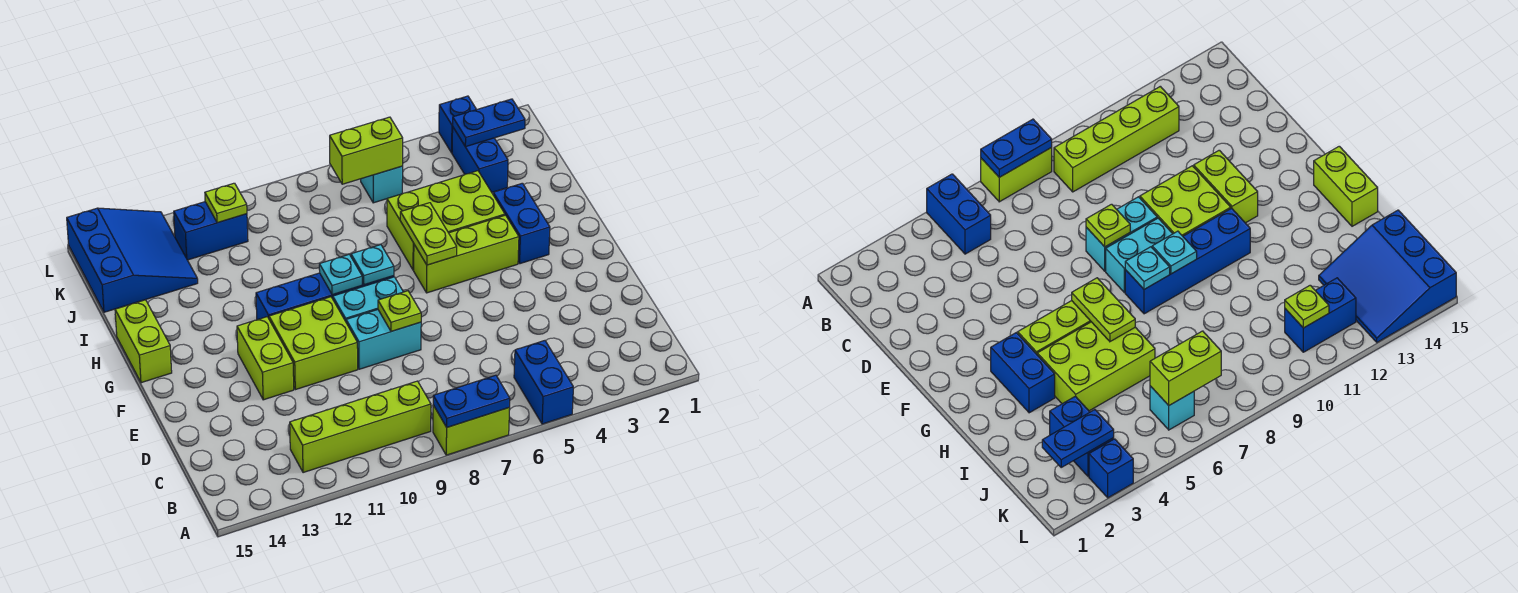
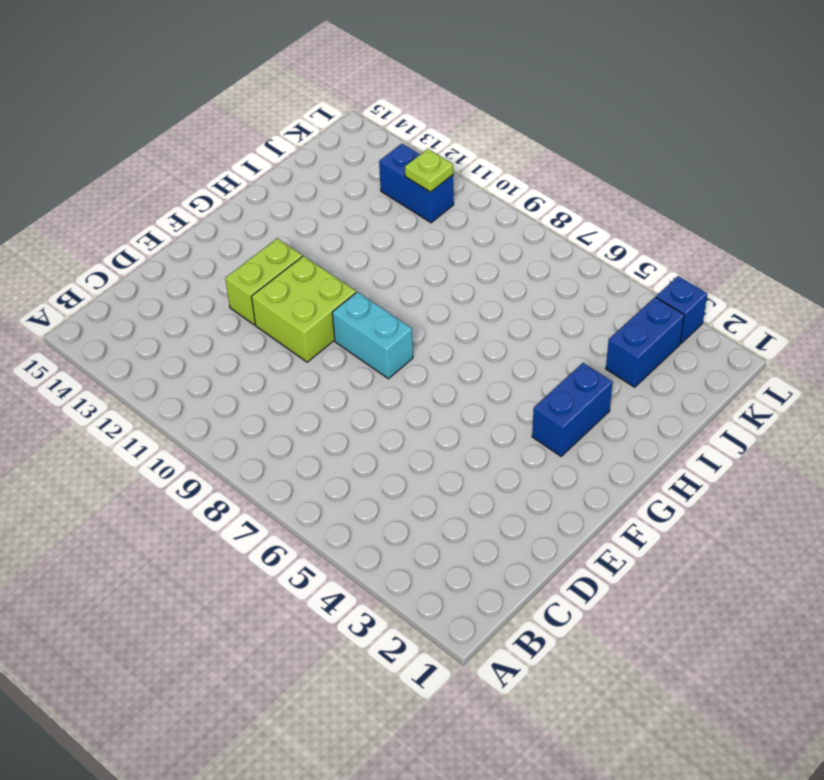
none -> blue 1x2 brick [514,341,573,424]
none -> lime 1x2 brick [433,405,510,455]
none -> lime 1x4 brick [290,381,431,473]

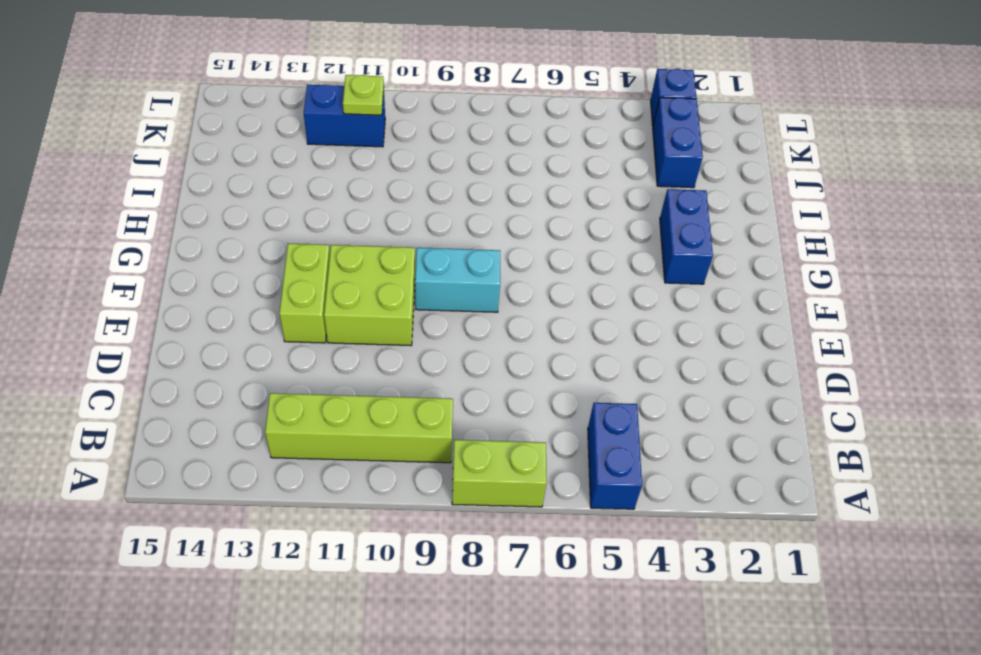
none -> cyan 1x2 brick [346,310,421,369]
none -> lime 1x3 brick [414,215,519,293]
none -> blue 1x4 brick [256,273,394,320]

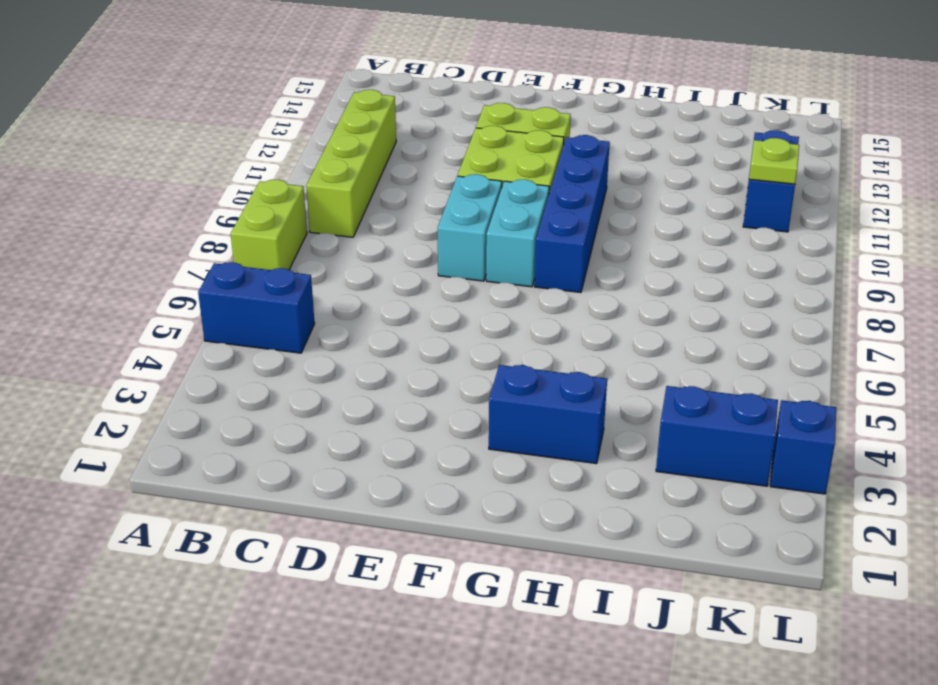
none -> lime 1x3 brick [414,215,519,293]
none -> lime 1x2 brick [115,300,172,383]
none -> lime 2x3 brick [387,171,505,270]

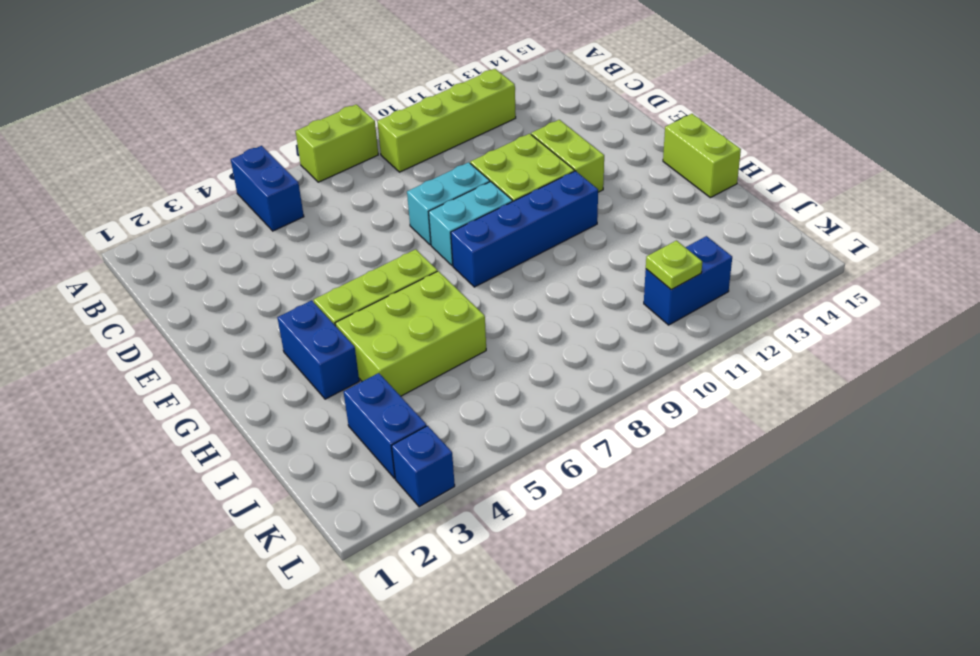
none -> blue 3x3 slope [67,208,198,312]
none -> cyan 1x1 brick [361,166,403,203]
none -> blue 1x2 plate [433,375,510,427]

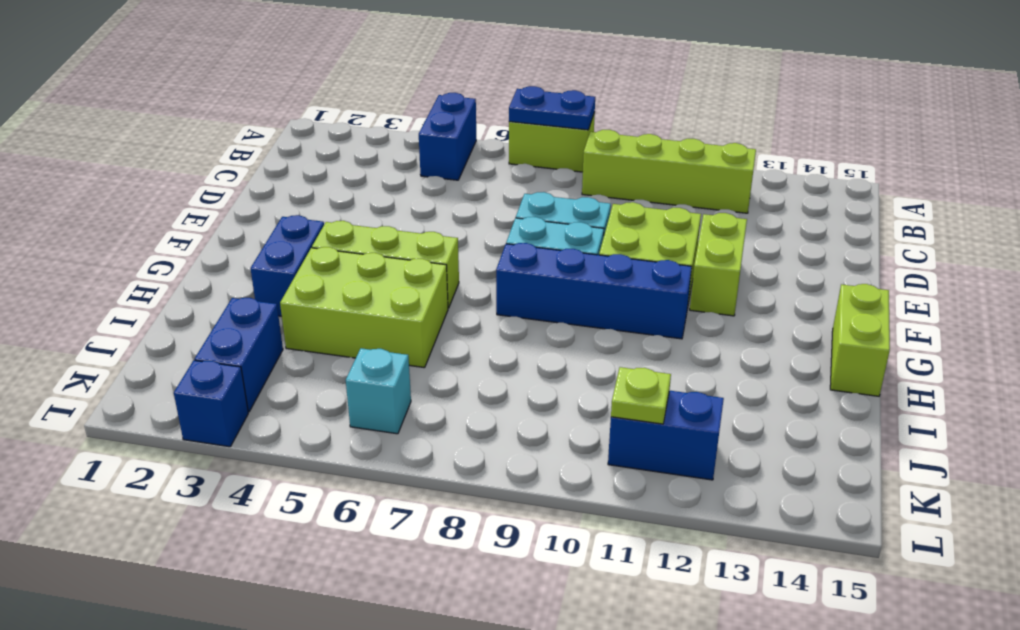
none -> blue 3x3 slope [67,208,198,312]
none -> lime 1x1 plate [378,291,421,331]
none -> lime 1x2 plate [400,203,457,265]

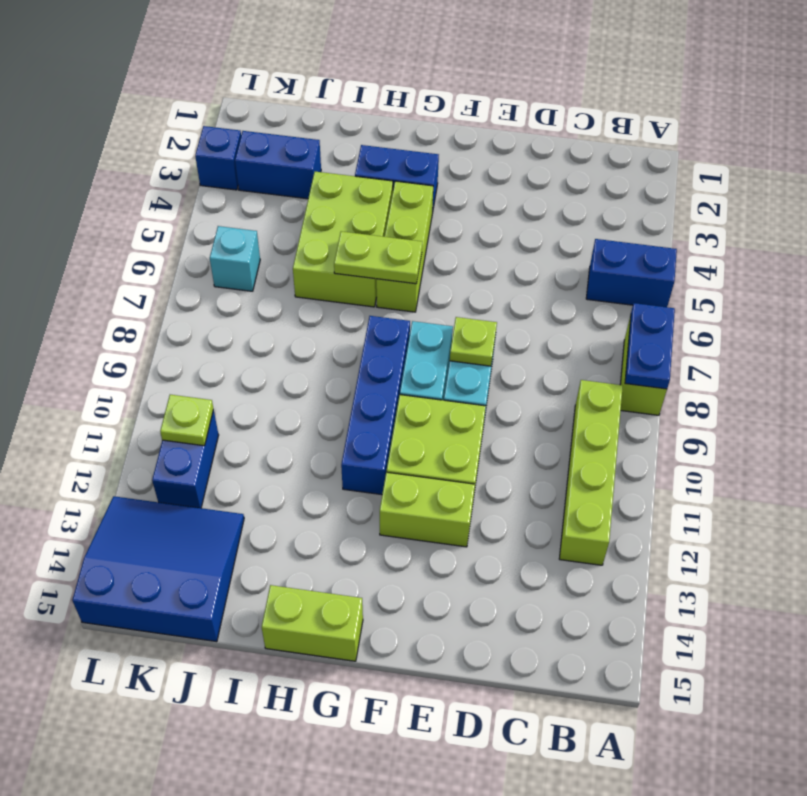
none -> cyan 1x1 plate [351,245,394,285]
none -> cyan 1x1 plate [319,254,362,295]
none -> blue 1x2 plate [453,99,525,147]

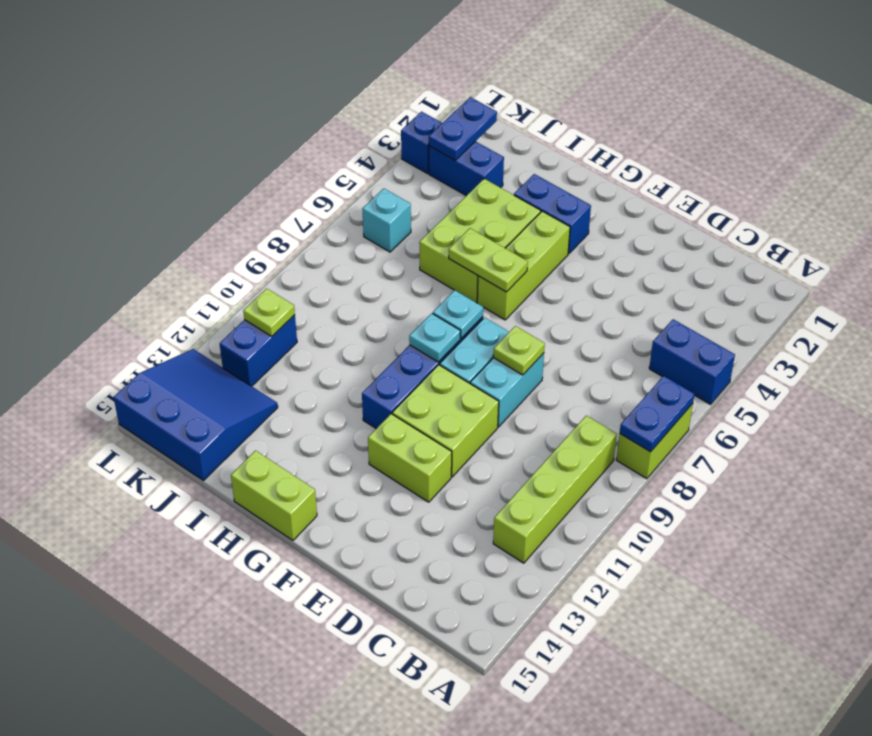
none -> lime 1x2 brick [330,117,403,184]

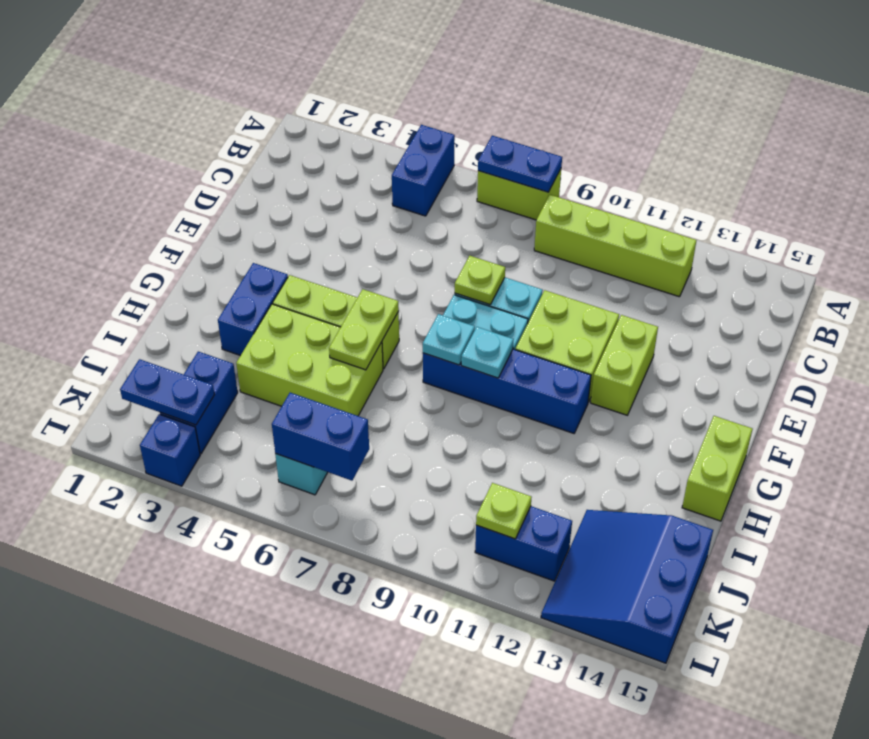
blue 1x2 brick [272,393,369,481] -> lime 1x2 brick [330,117,403,184]

